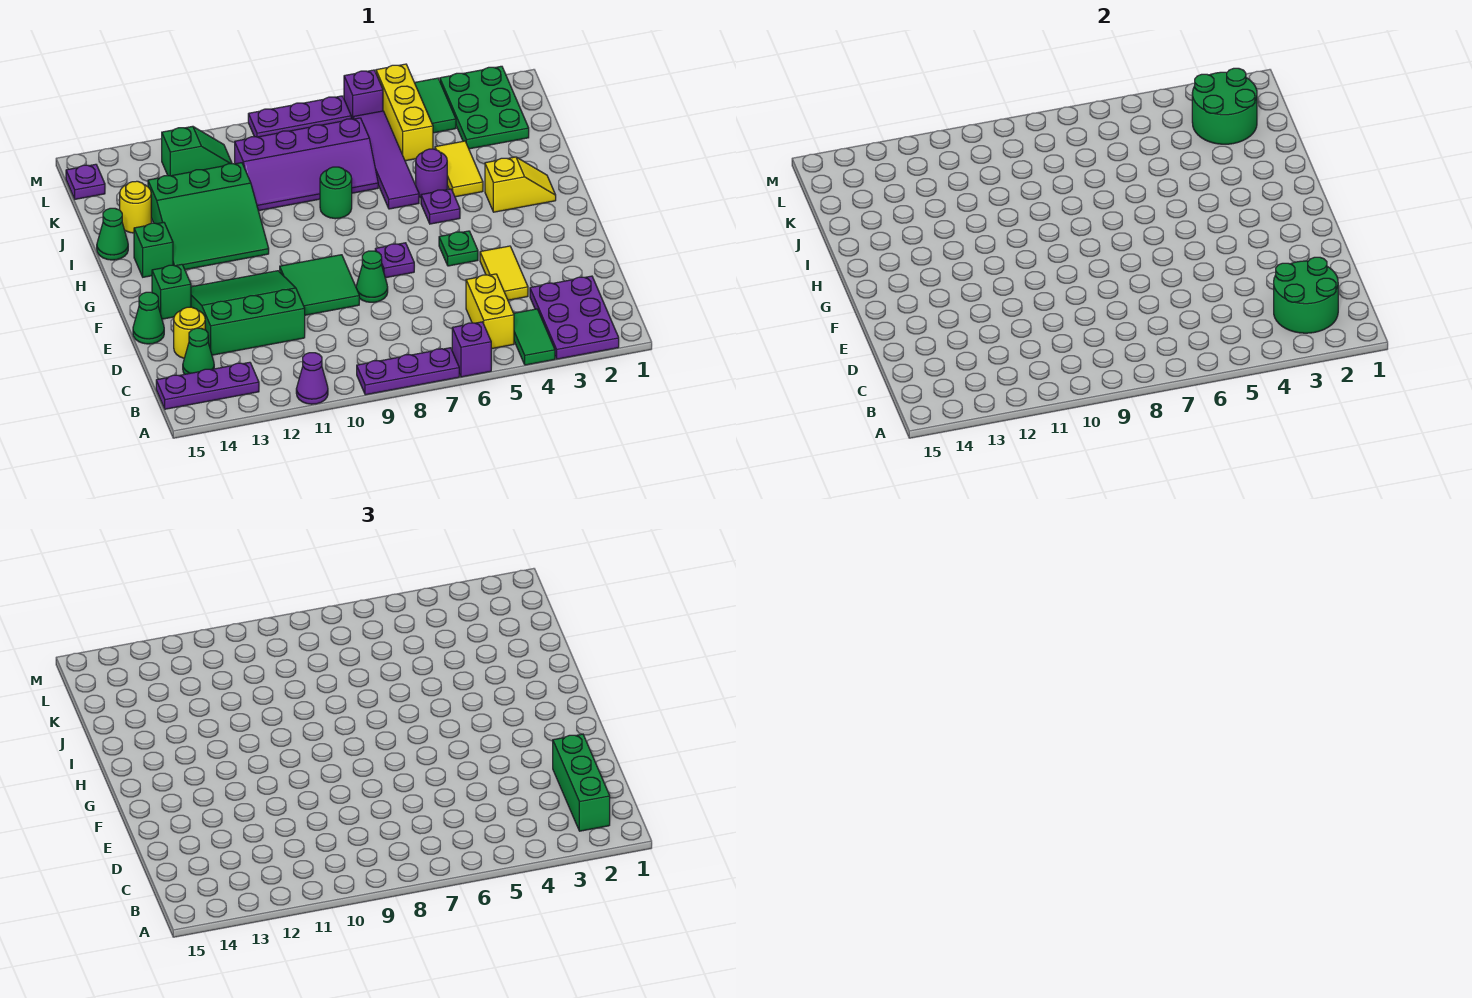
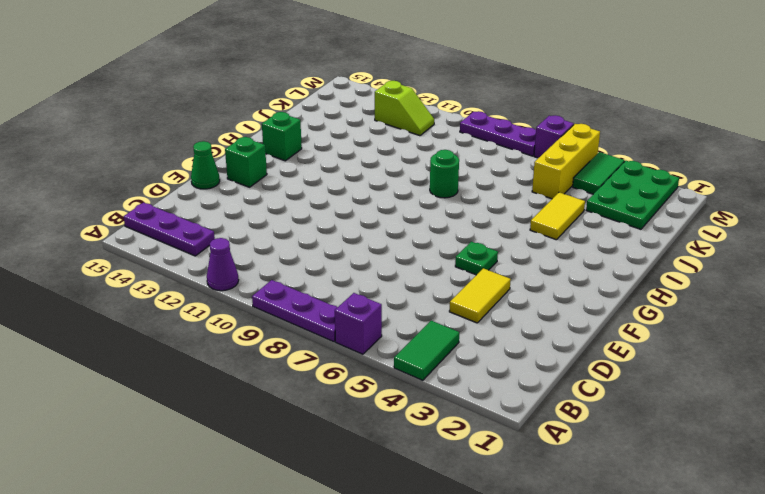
lime 1x2 slope [375,81,434,136] -> green 1x2 slope [162,126,232,176]
none -> purple 2x3 plate [530,276,619,359]
none -> yellow 1x2 brick [466,274,514,349]
none -> green 1x1 cone [183,328,214,374]
none -> green 3x3 slope [191,271,305,355]

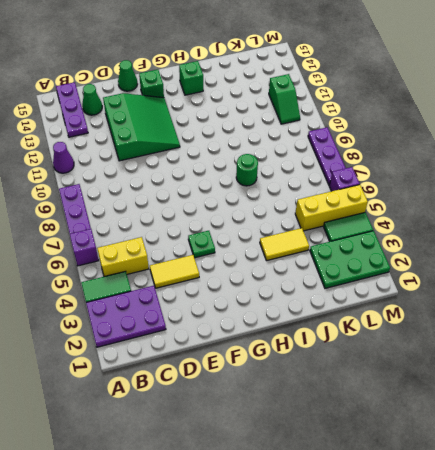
none -> yellow 1x1 round brick [174,307,205,358]
none -> green 1x1 cone [356,251,388,302]
none -> green 2x2 tile [280,255,359,315]
none -> purple 1x1 plate [375,243,414,278]

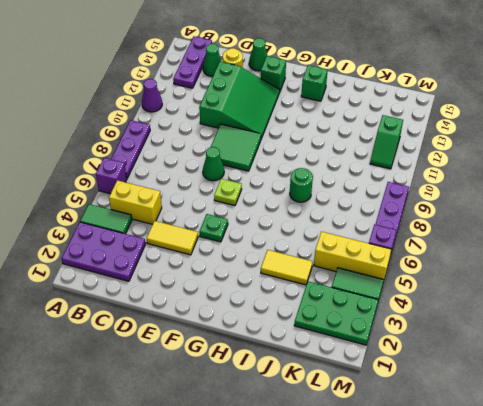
lime 1x1 plate [214,179,242,206] -> purple 1x1 plate [375,243,414,278]
none -> yellow 1x2 slope [485,157,556,212]
none -> purple 1x1 plate [421,189,460,224]
none -> green 3x3 slope [148,163,269,270]
none -> purple 1x1 round brick [416,149,447,198]

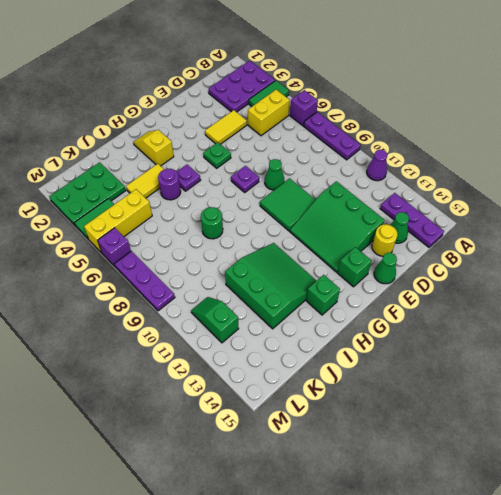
none -> purple 1x4 tile [353,111,419,209]
none -> green 1x1 cone [97,208,128,260]
none -> purple 2x4 slope [235,118,378,211]
none -> yellow 1x1 round brick [120,181,151,233]

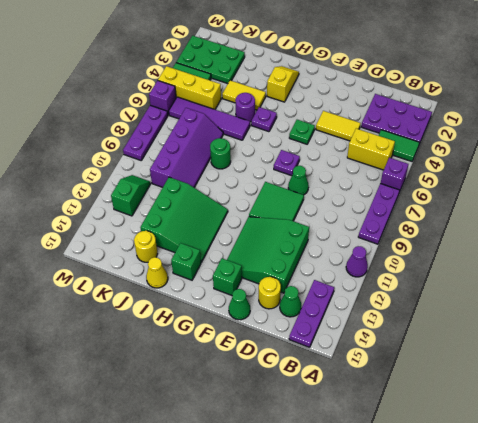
yellow 1x1 cone [146,257,168,288] -> green 1x1 cone [97,208,128,260]
none -> purple 1x1 plate [66,164,105,199]
none -> green 2x2 round brick [1274,257,1338,333]
none -> green 2x2 round brick [1192,68,1257,144]
none -> green 1x3 brick [553,734,610,831]

